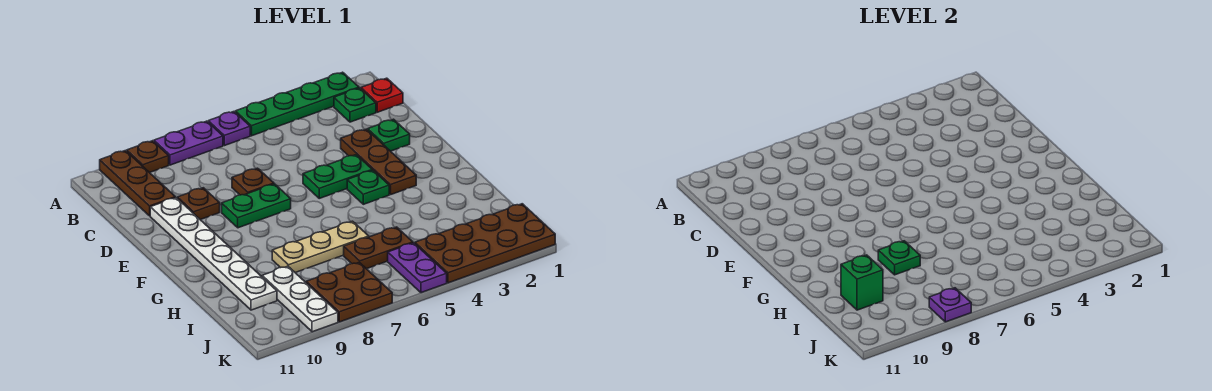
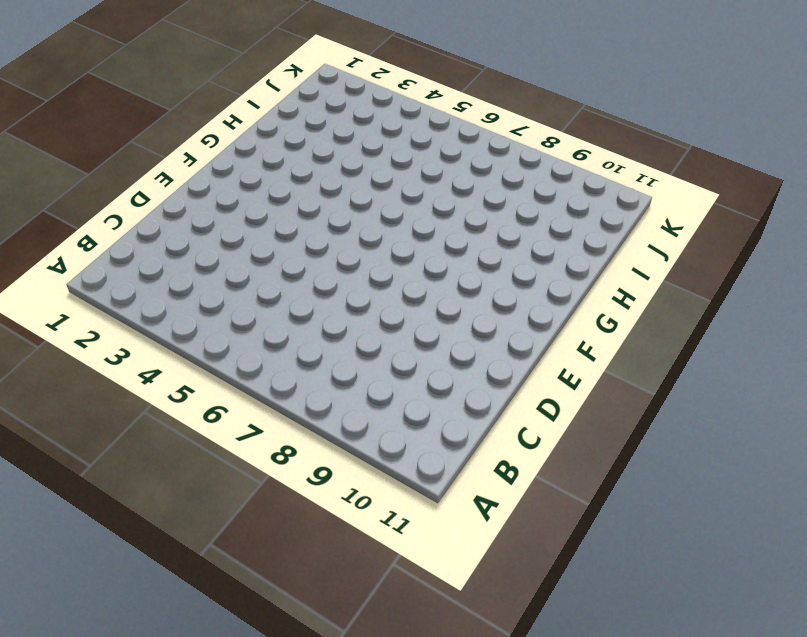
none -> green 1x4 plate [235,72,359,136]
none -> purple 1x1 plate [208,112,250,146]
none -> purple 1x2 plate [154,121,223,165]

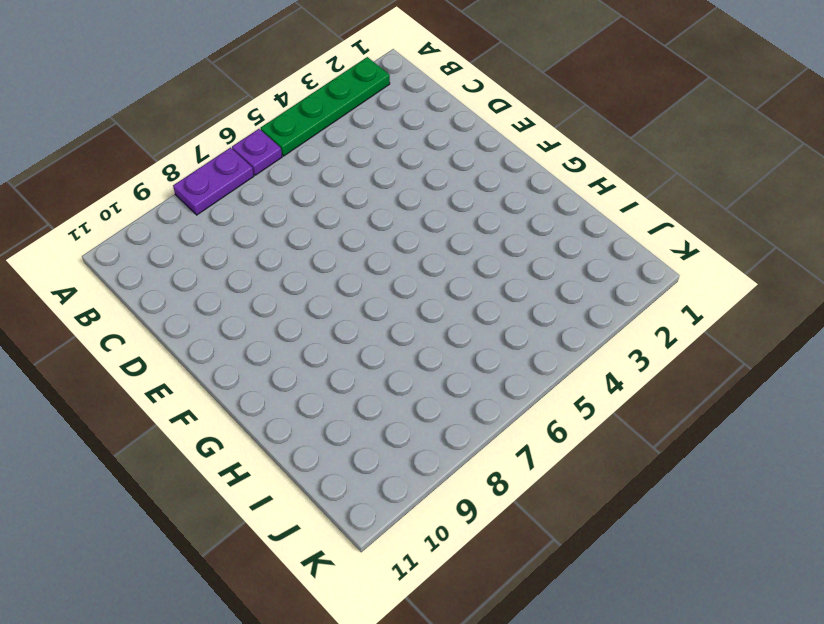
none -> brown 1x1 plate [127,141,169,173]
none -> brown 1x3 plate [100,151,175,216]
none -> red 1x1 plate [361,78,403,112]

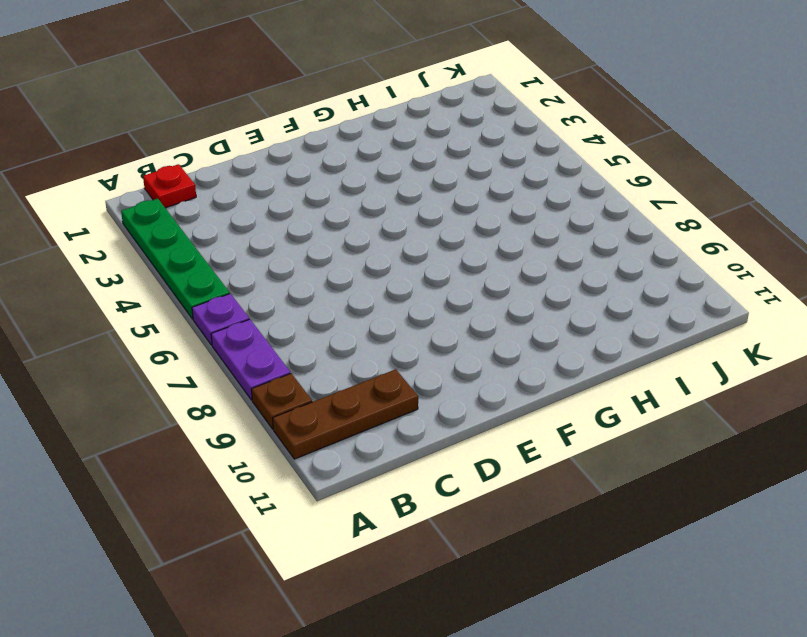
none -> green 1x1 plate [334,88,376,122]
none -> green 1x1 plate [368,119,410,151]
none -> brown 1x3 plate [341,129,416,194]

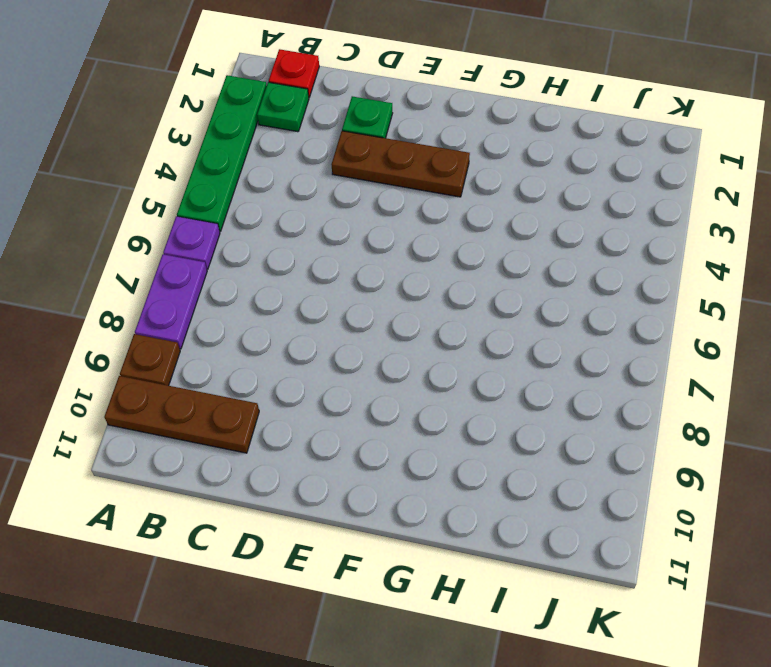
none -> brown 1x1 plate [232,168,274,195]
none -> brown 1x1 plate [178,188,220,220]
none -> white 1x6 plate [150,198,277,310]

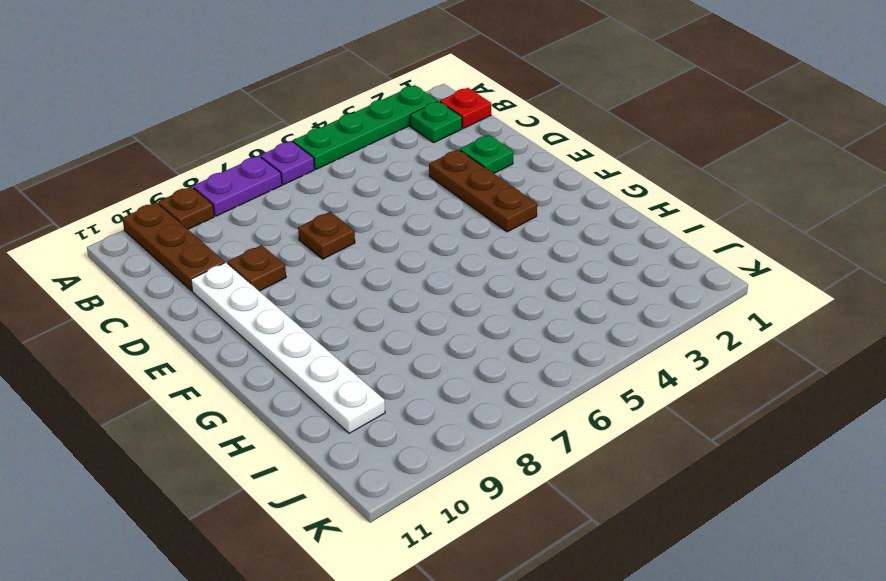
none -> green 1x2 plate [303,155,372,198]
none -> green 1x2 plate [222,184,291,228]
none -> green 1x1 plate [347,170,389,204]

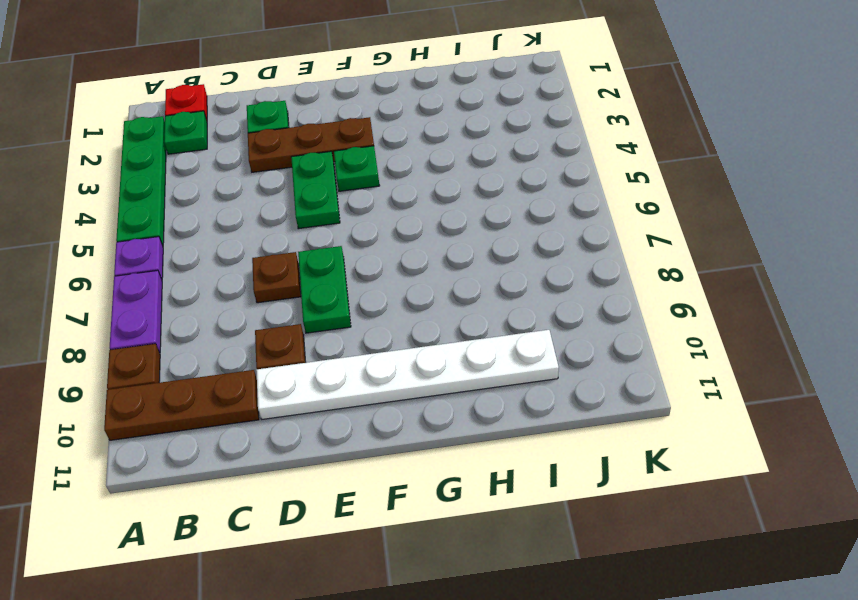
none -> tan 1x3 plate [272,221,369,273]
none -> brown 1x2 plate [344,227,413,269]
none -> white 1x3 plate [262,266,338,332]

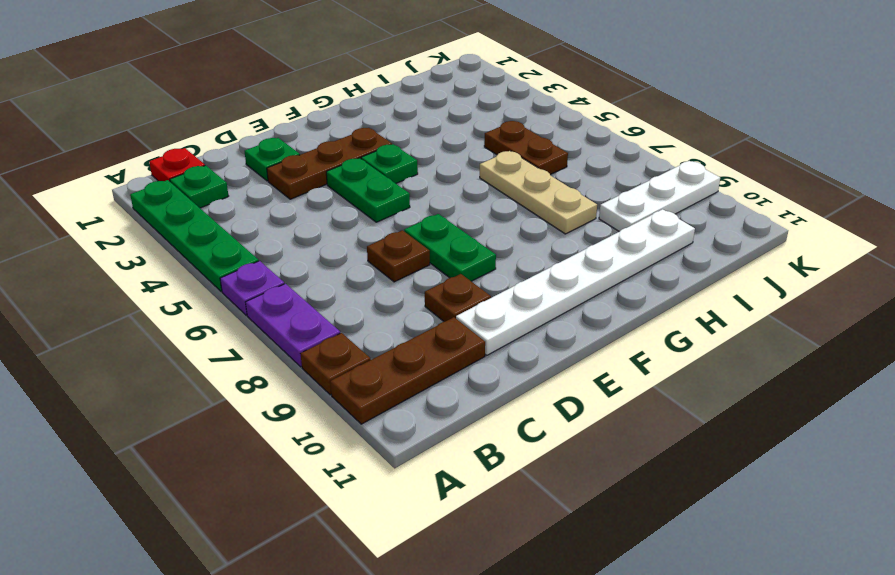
none -> brown 2x4 plate [415,204,555,283]
none -> purple 1x2 plate [388,243,447,293]
none -> brown 2x2 plate [306,262,392,322]

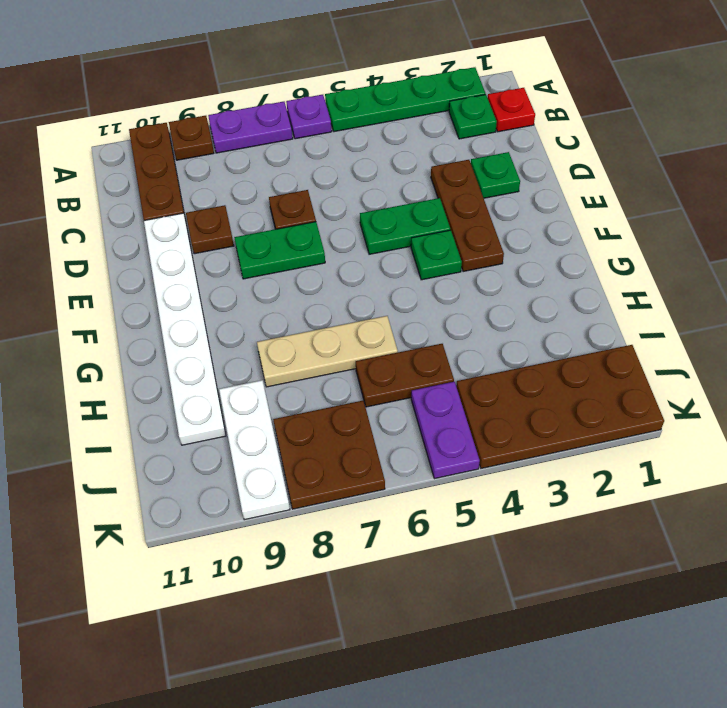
none -> green 1x1 plate [878,241,920,275]
none -> green 1x1 brick [841,255,883,310]
none -> purple 1x1 plate [929,288,971,322]

